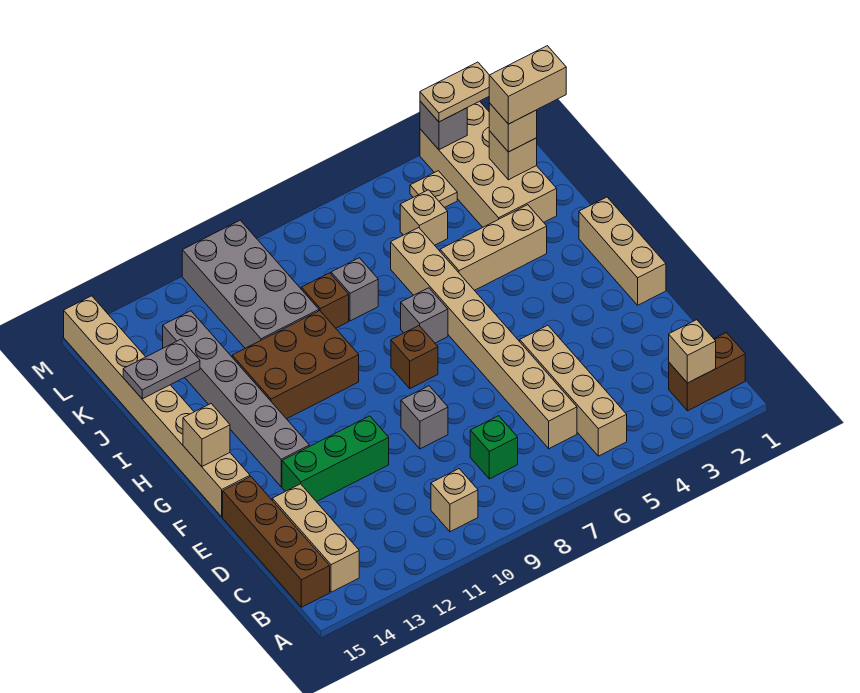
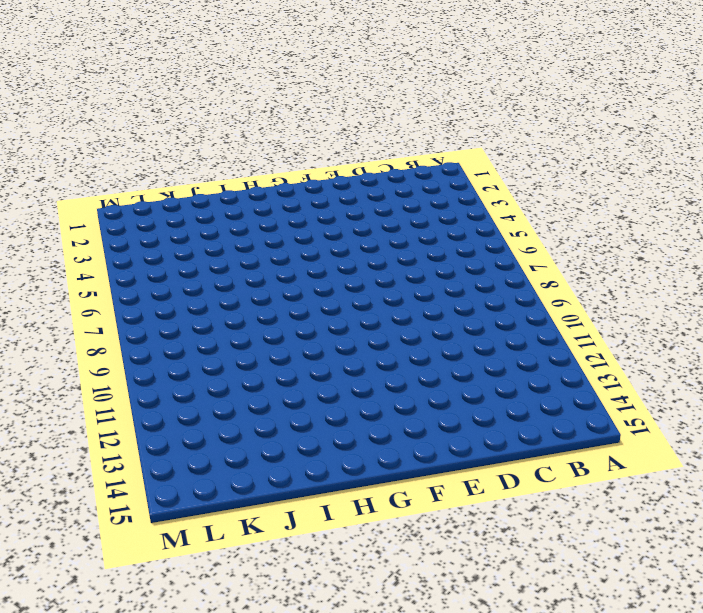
none -> brown 1x2 brick [669,333,745,411]
none -> tan 1x4 brick [520,325,627,456]
none -> tan 1x1 brick [431,469,478,532]
none -> tan 1x3 brick [272,484,359,592]

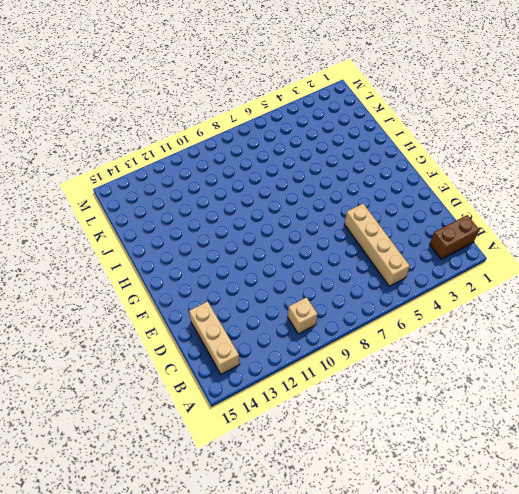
none -> brown 1x4 brick [223,477,330,607]
none -> tan 1x8 brick [391,228,577,449]
none -> green 1x1 brick [470,416,518,479]
none -> grey 1x1 brick [401,386,448,449]

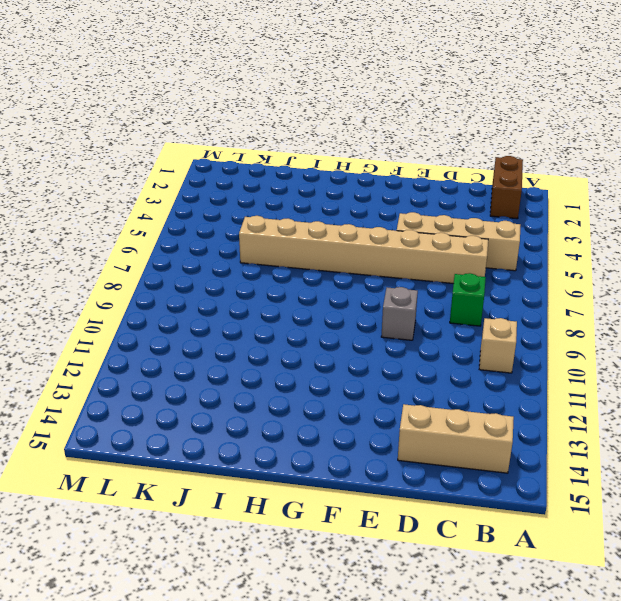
none -> brown 1x4 brick [223,477,330,607]
none -> green 1x3 brick [282,416,389,502]
none -> tan 1x3 brick [579,197,666,305]
none -> grey 1x6 brick [163,311,309,487]

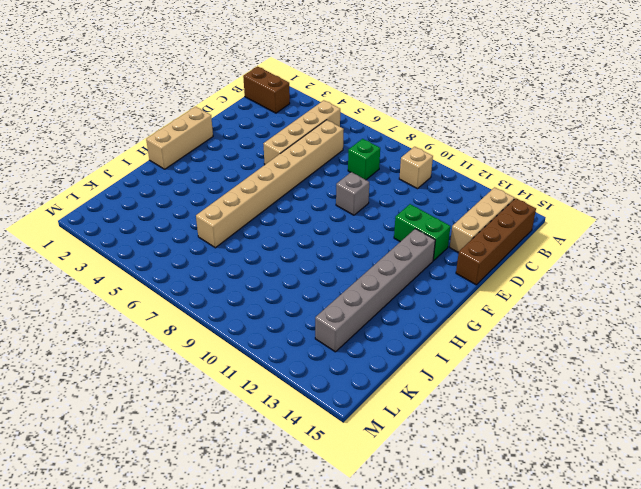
green 1x2 brick [394,204,450,261] -> green 1x3 brick [282,416,389,502]
none -> tan 1x8 brick [64,296,250,517]
none -> brown 1x1 brick [391,326,438,388]
none -> grey 1x1 brick [401,288,448,343]
none -> brown 2x3 brick [232,311,359,419]

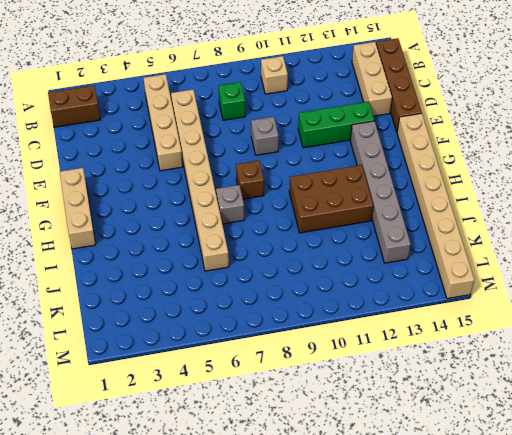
none -> tan 1x3 brick [440,205,547,290]
none -> tan 2x4 brick [420,101,557,227]
none -> grey 1x1 brick [331,258,378,321]
none -> brown 1x1 brick [301,273,349,328]

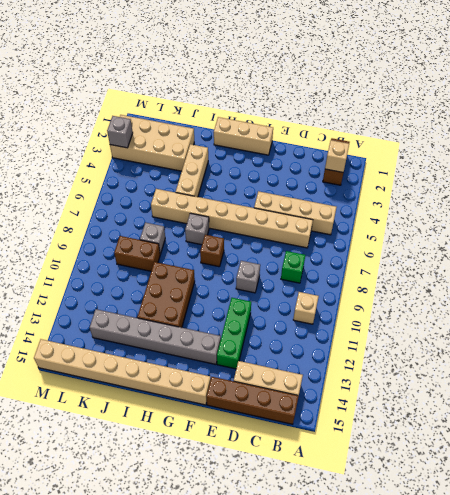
brown 1x2 brick [114,236,160,271] -> brown 1x1 brick [301,273,349,328]
none -> grey 2x4 brick [182,220,319,348]
none -> tan 1x1 brick [400,190,448,245]
none -> tan 1x1 plate [410,171,457,208]
none -> tan 1x1 brick [183,404,230,466]

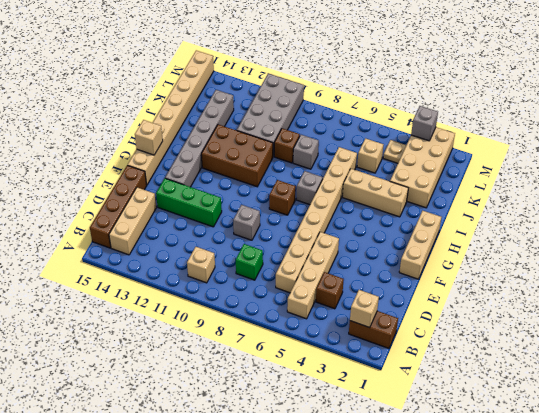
brown 1x1 brick [316,272,344,309] -> none
none -> grey 1x2 plate [123,339,200,399]
none -> tan 1x1 brick [489,131,537,180]
none -> tan 1x1 brick [489,103,537,152]
none -> tan 1x2 plate [420,62,489,122]

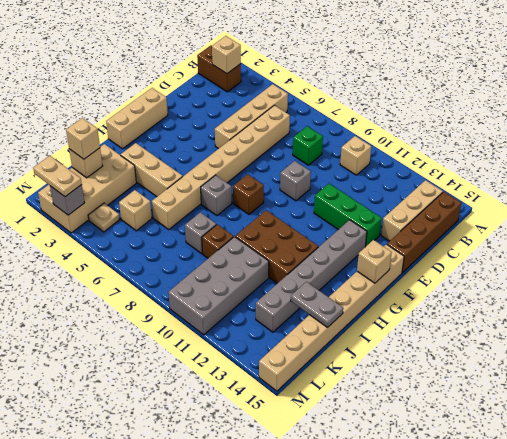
none -> tan 1x2 brick [489,46,566,124]

